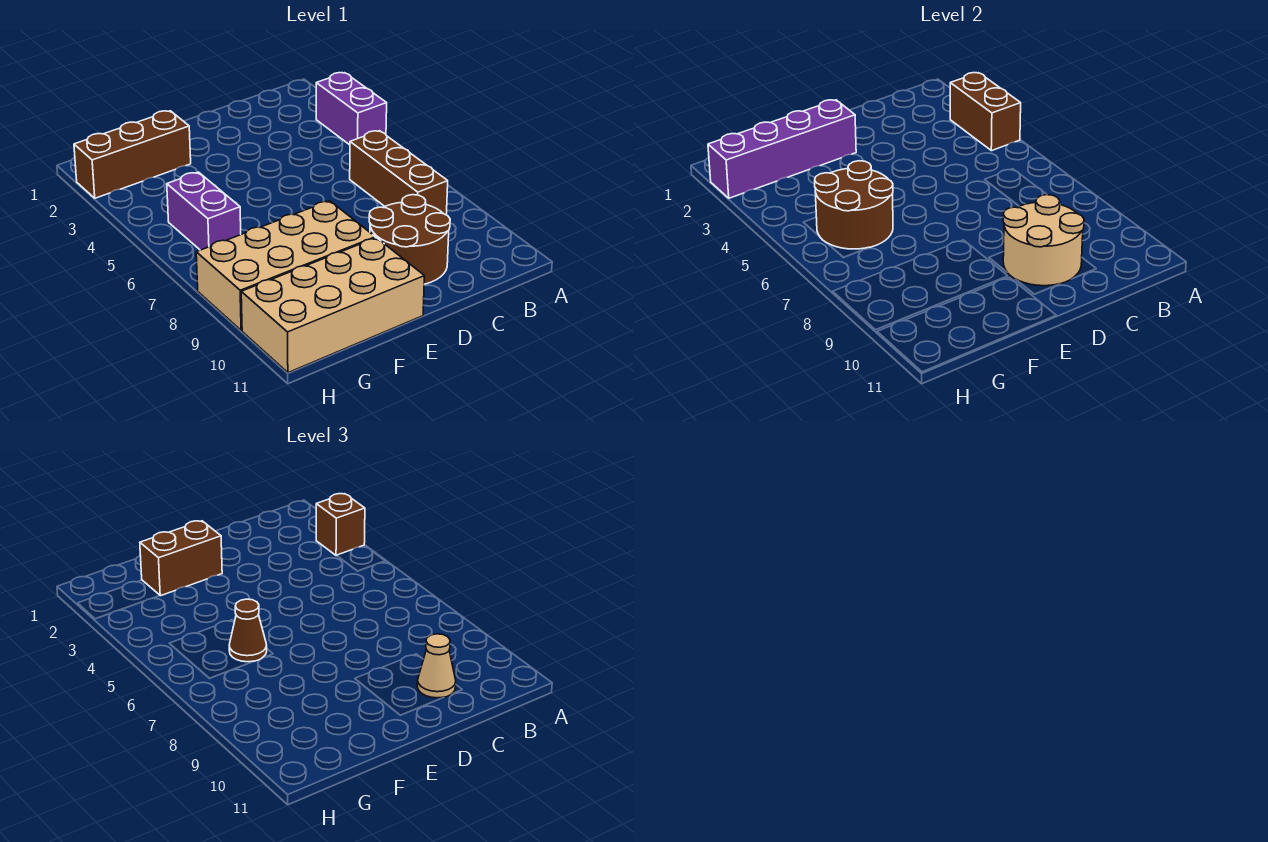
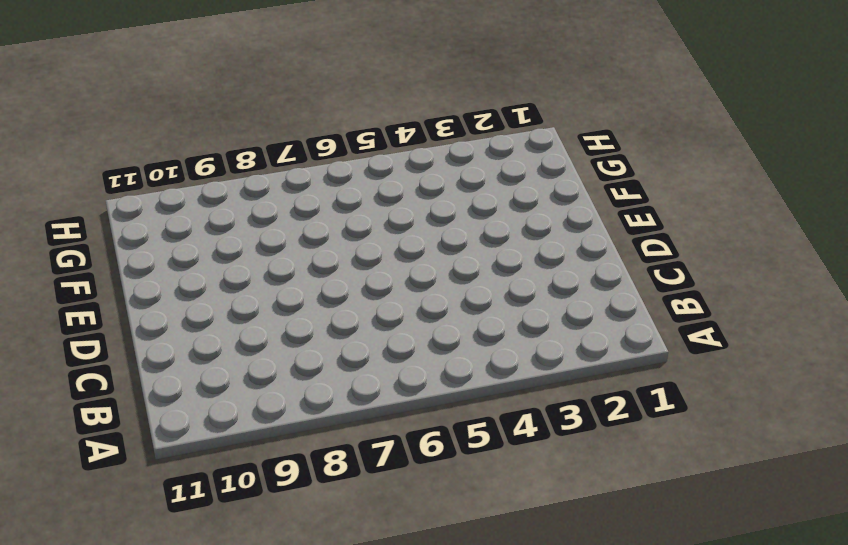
none -> purple 1x2 brick [316,73,387,145]
none -> brown 1x3 brick [350,131,448,215]
none -> brown 2x2 round brick [369,195,450,284]

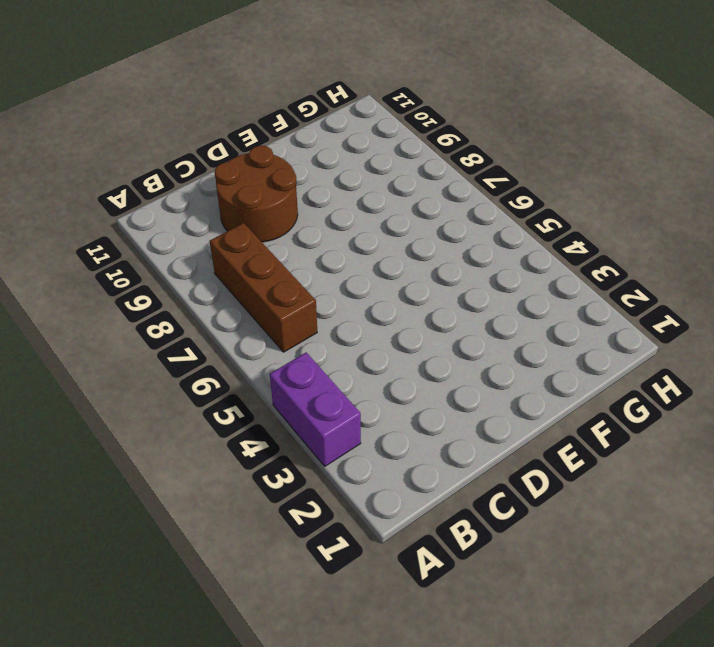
none -> tan 2x4 brick [196,201,375,331]
none -> tan 2x4 brick [241,238,424,373]
none -> brown 1x3 brick [74,111,191,198]

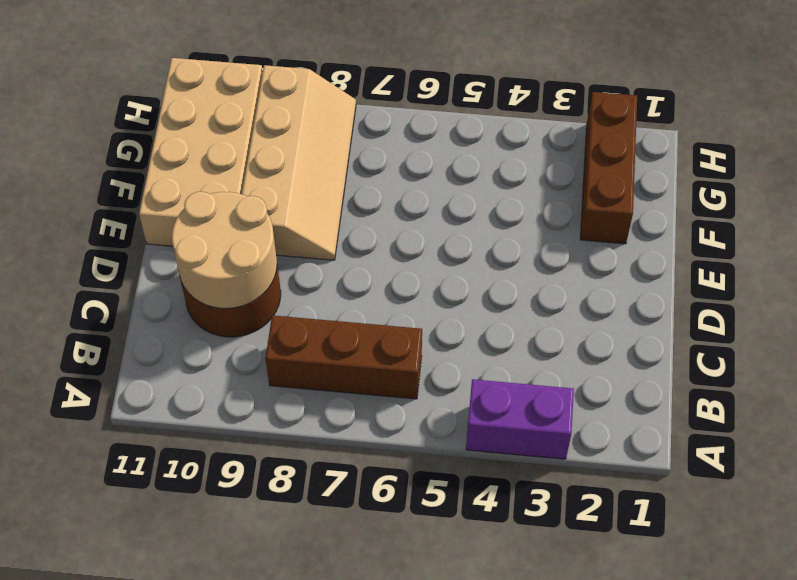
tan 2x4 slope [242,65,356,260] -> tan 2x4 brick [196,201,375,331]
none -> purple 1x2 brick [167,172,241,250]
none -> brown 1x2 brick [950,73,1021,151]
none -> purple 1x4 brick [708,100,856,198]

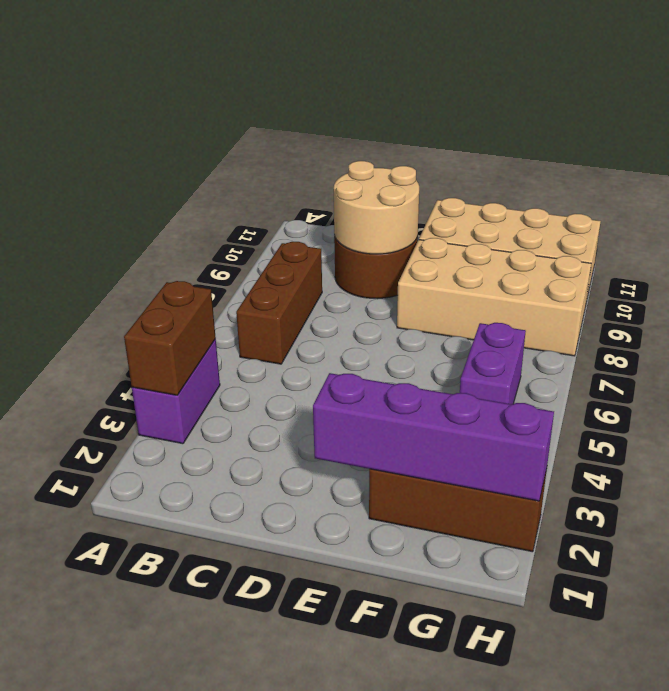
none -> brown 2x2 round brick [815,161,893,249]
none -> brown 1x1 brick [316,494,365,556]
none -> tan 1x1 cone [417,634,456,698]

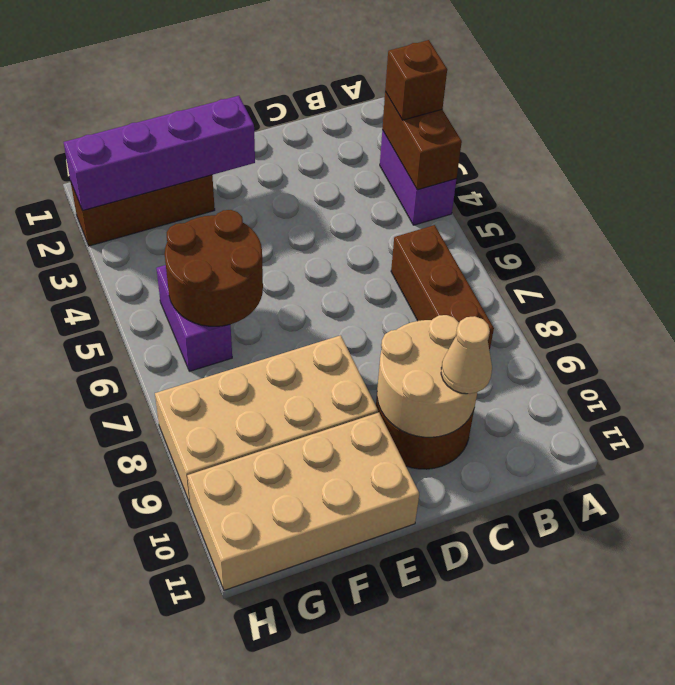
none -> brown 1x2 brick [140,521,222,596]
none -> brown 1x1 cone [229,599,267,662]

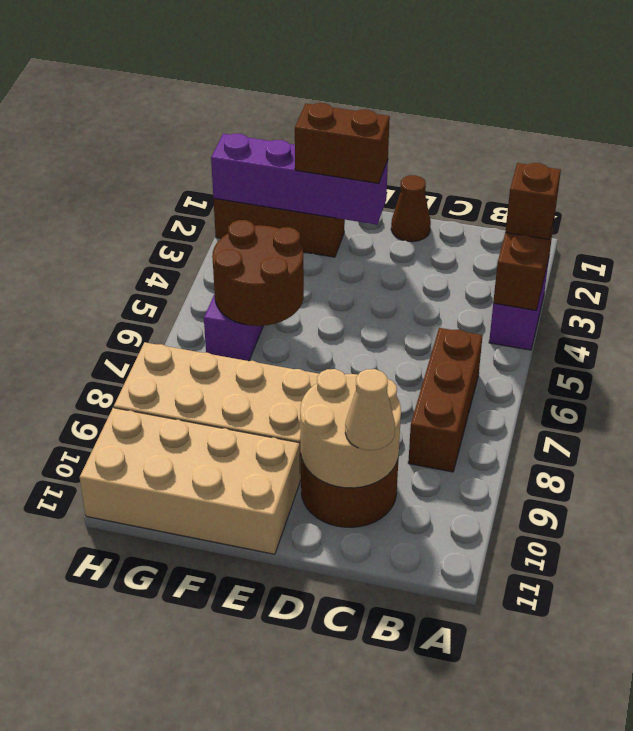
brown 1x1 cone [391,175,431,242] -> brown 1x1 cone moved to [229,599,267,662]

